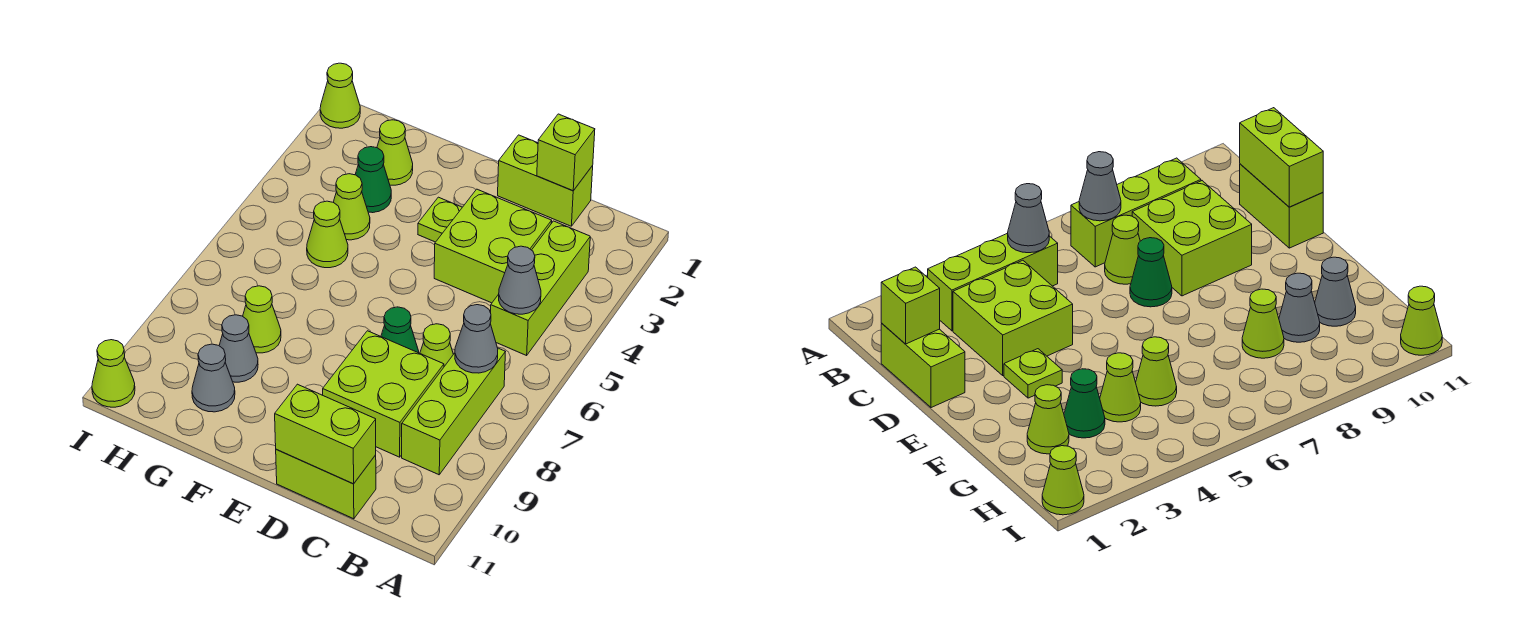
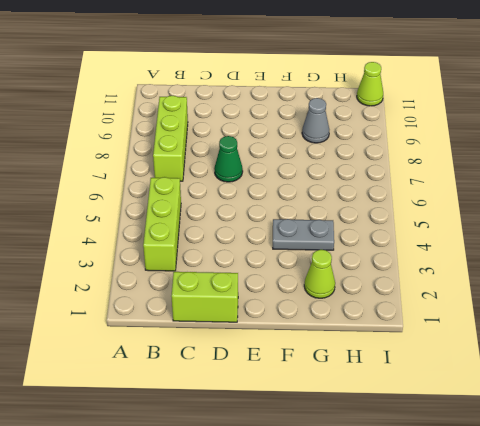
grey 1x2 plate [273,219,334,250] -> lime 1x1 cone [333,174,370,240]
none -> lime 2x2 brick [434,189,552,303]
none -> lime 1x1 cone [420,324,453,366]
none -> lime 2x2 brick [323,331,444,457]

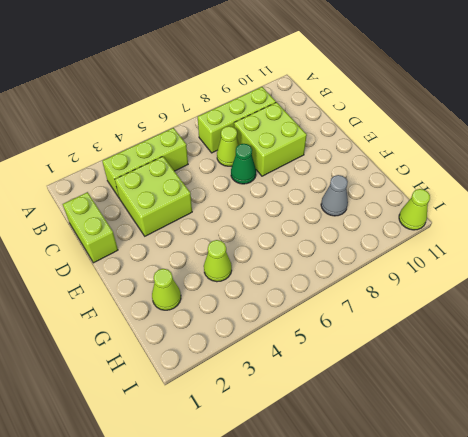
none -> lime 1x2 brick [276,449,376,519]
none -> lime 1x1 plate [418,197,462,242]
none -> green 1x1 cone [355,147,391,213]

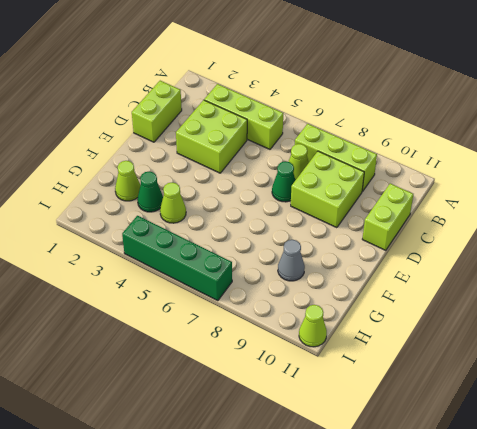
green 1x4 brick [122,216,232,301] -> none
none -> lime 1x1 plate [418,197,462,242]
none -> lime 1x1 cone [307,201,348,268]
none -> lime 1x1 cone [243,286,281,353]

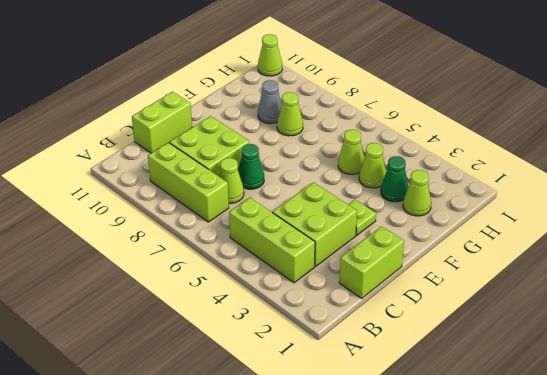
none -> grey 1x1 cone [192,344,235,412]
none -> lime 1x1 cone [320,63,360,128]
none -> grey 1x1 cone [499,246,541,314]

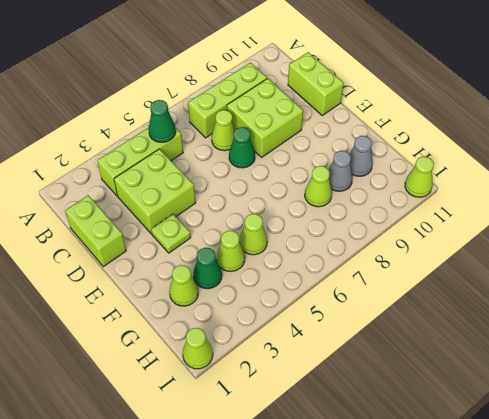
green 1x1 cone [148,100,176,142] -> grey 1x1 cone [499,246,541,314]
none -> grey 1x1 cone [455,305,498,373]
none -> lime 1x1 brick [537,114,595,191]
none -> lime 1x2 brick [275,384,376,484]

